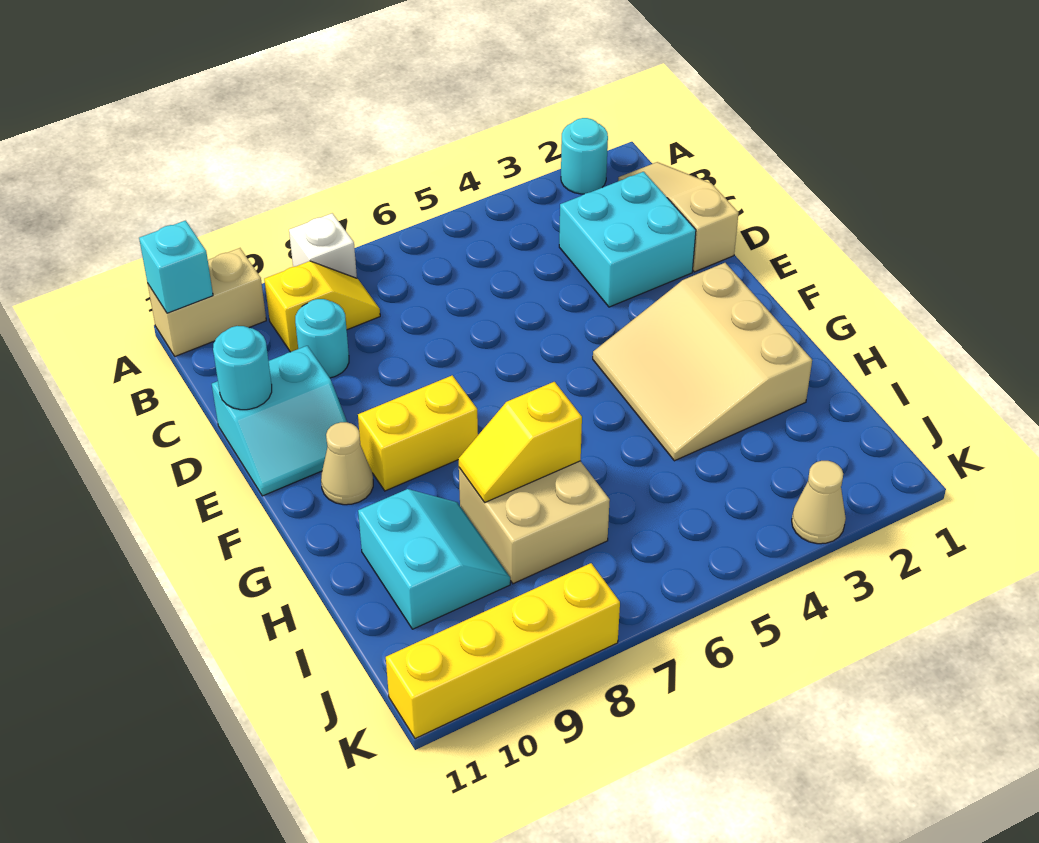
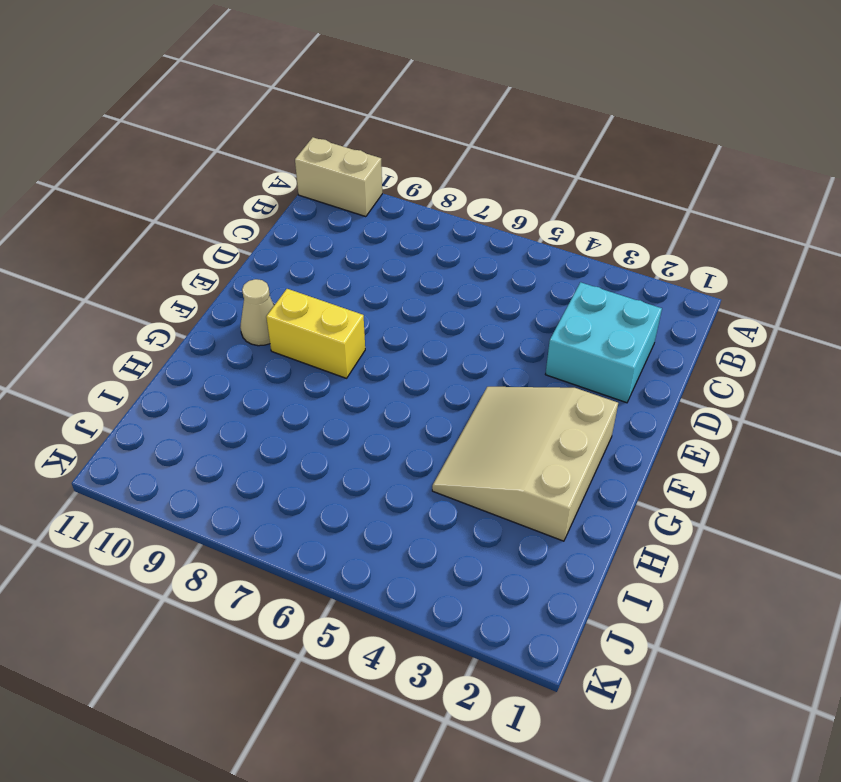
none -> cyan 1x1 round brick [561,118,608,194]
none -> white 1x1 brick [289,213,357,278]
none -> tan 1x3 slope [618,162,739,272]

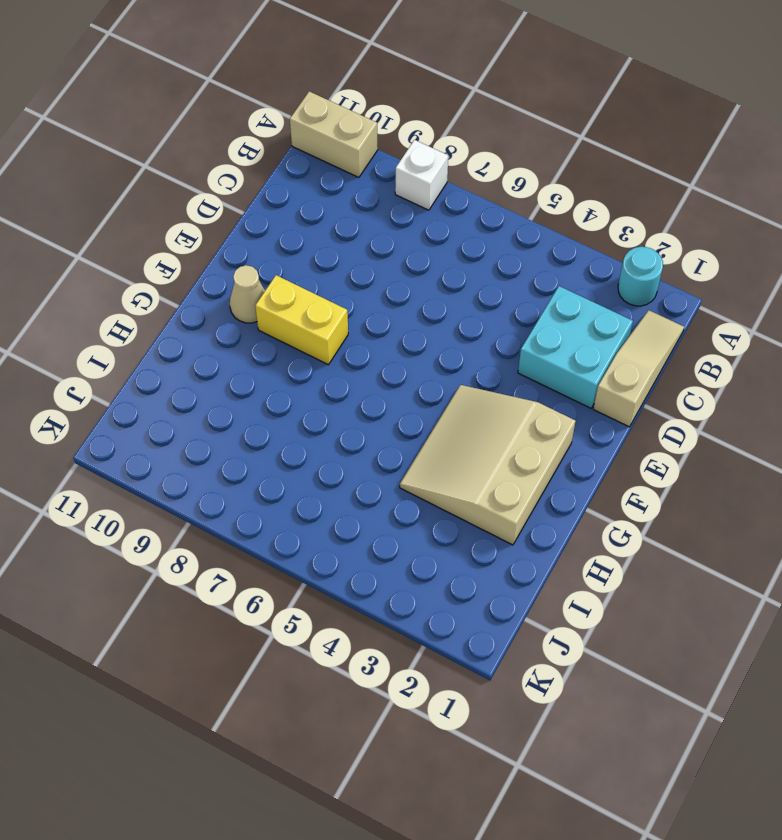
none -> yellow 1x2 slope [264,261,380,352]
none -> cyan 1x1 round brick [295,299,349,378]
none -> cyan 2x2 slope [212,346,347,496]

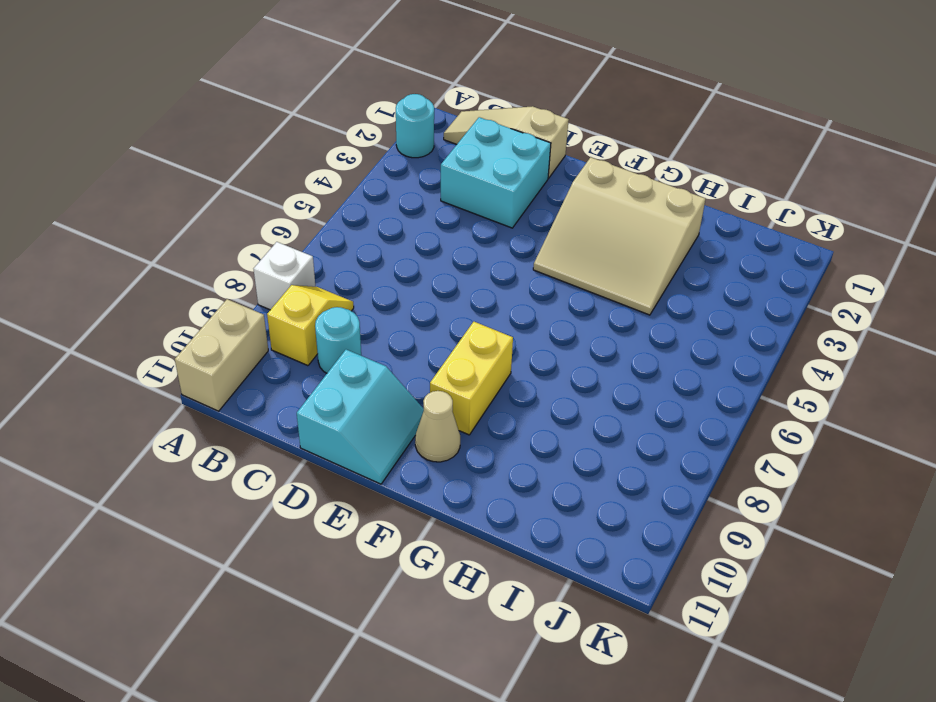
none -> tan 2x2 brick [459,461,610,584]
none -> cyan 2x2 slope [358,489,510,629]
none -> tan 1x1 cone [792,461,846,544]

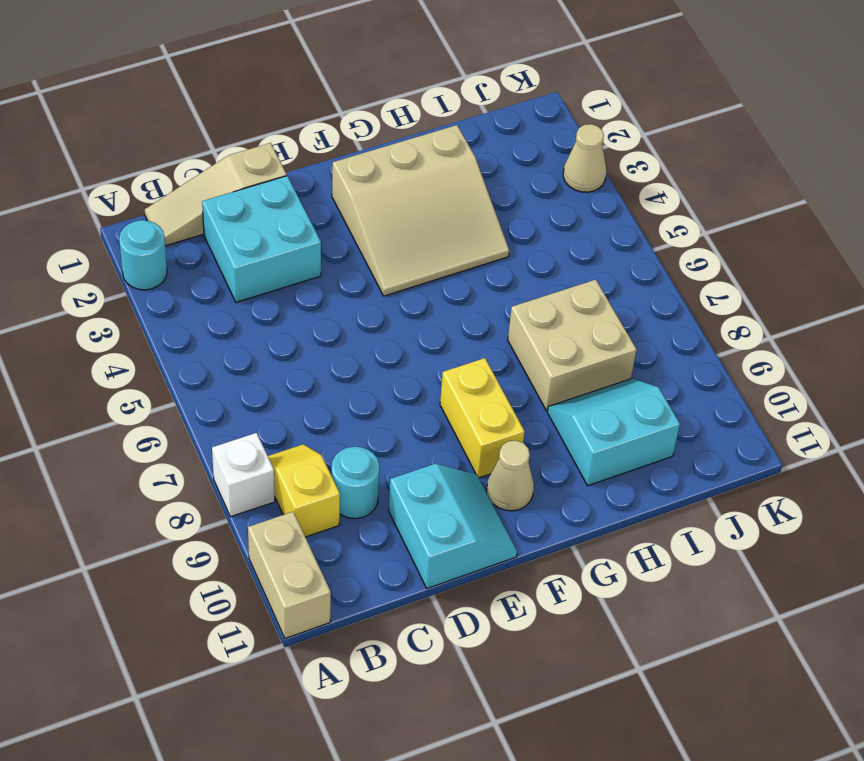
none -> yellow 1x4 brick [386,563,620,739]
none -> cyan 1x1 brick [139,221,213,313]
none -> cyan 1x1 round brick [213,326,272,410]

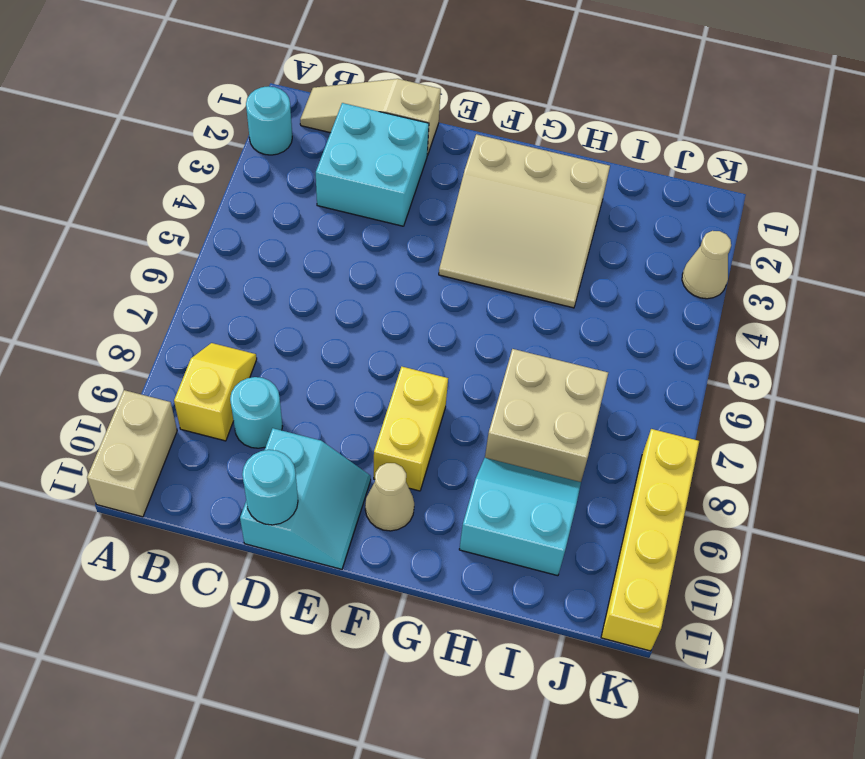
none -> white 1x1 brick [289,213,357,278]
none -> cyan 1x1 brick [139,221,213,313]
none -> yellow 1x2 slope [458,382,582,502]

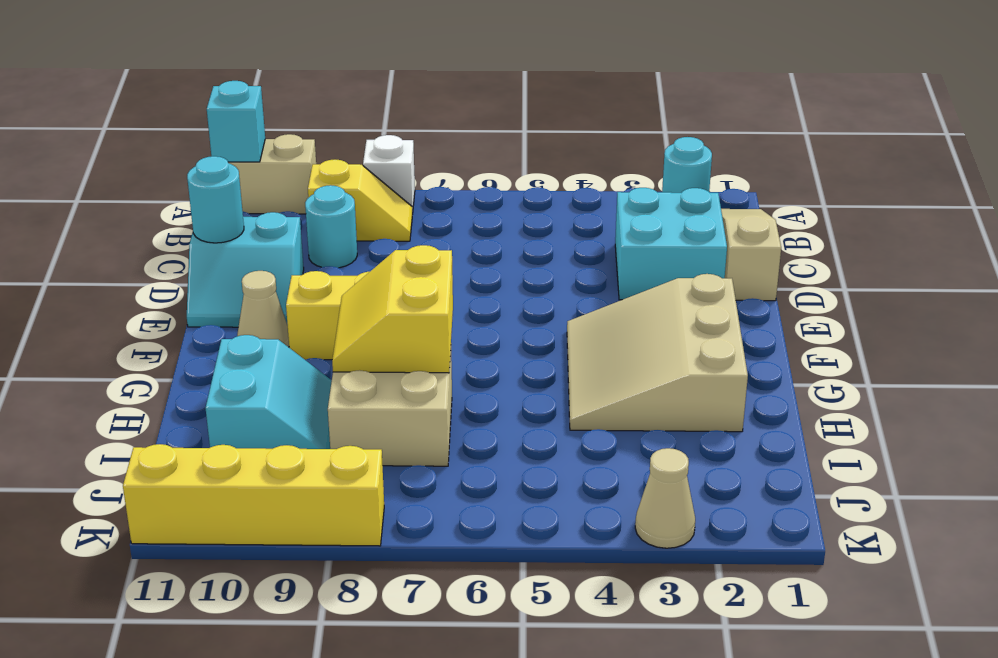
yellow 2x2 slope [332,245,453,373] -> yellow 1x2 slope [458,382,582,502]

